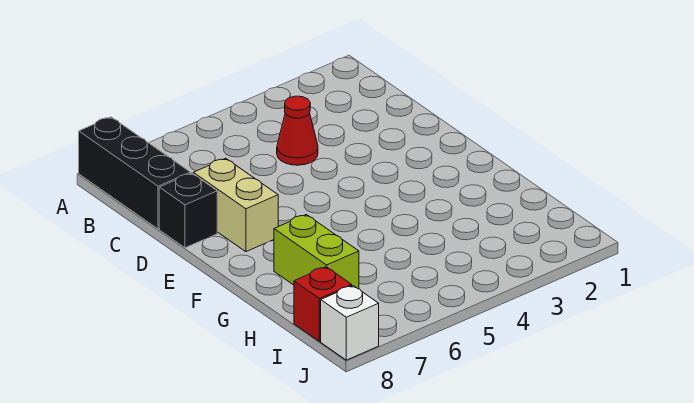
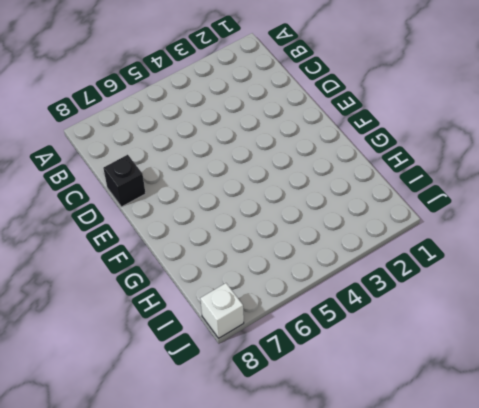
none -> black 1x3 brick [79,117,190,229]
none -> red 1x1 cone [277,96,318,165]

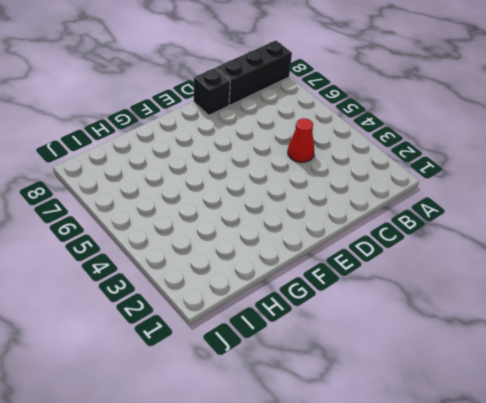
none -> tan 1x2 brick [193,158,278,252]
none -> lime 1x2 brick [274,215,359,289]

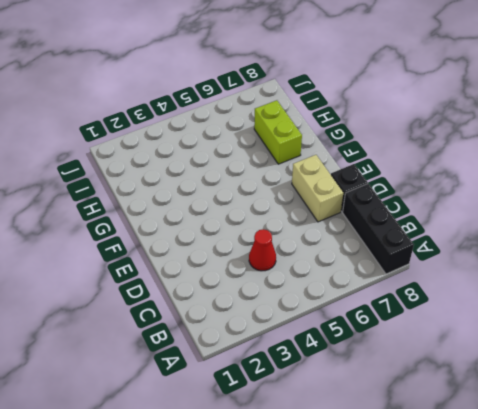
none -> red 1x1 brick [294,267,352,341]
none -> white 1x1 brick [321,286,379,360]

